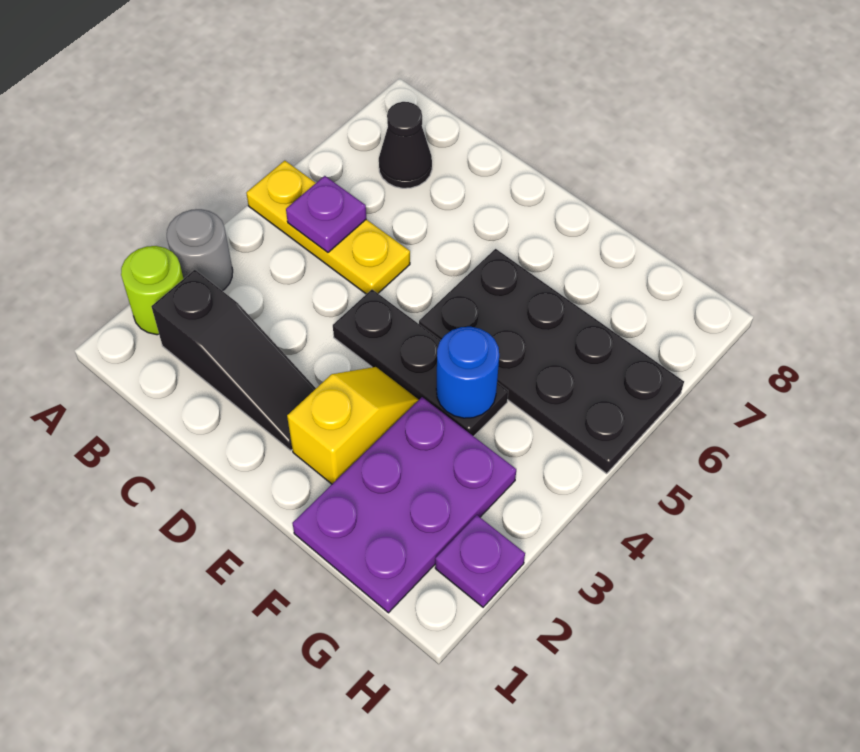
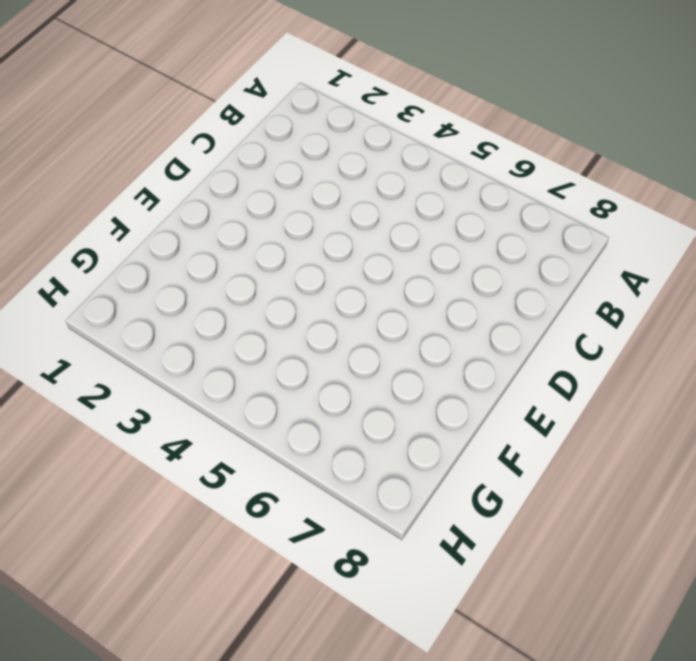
none -> lime 1x1 round brick [121,246,184,335]
none -> grey 1x1 round brick [167,209,233,291]
none -> yellow 1x3 plate [246,161,410,294]

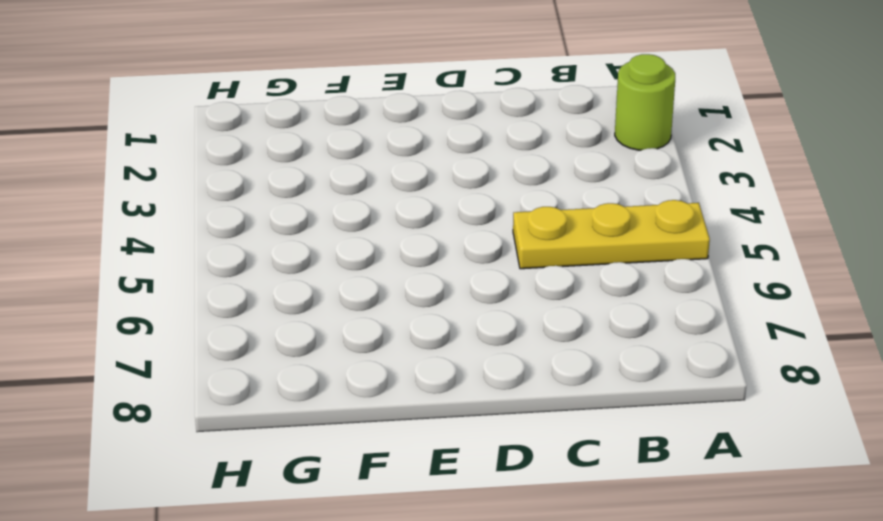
none -> grey 1x1 round brick [167,209,233,291]
none -> black 1x3 slope [151,270,316,450]
none -> black 1x1 cone [379,102,432,188]

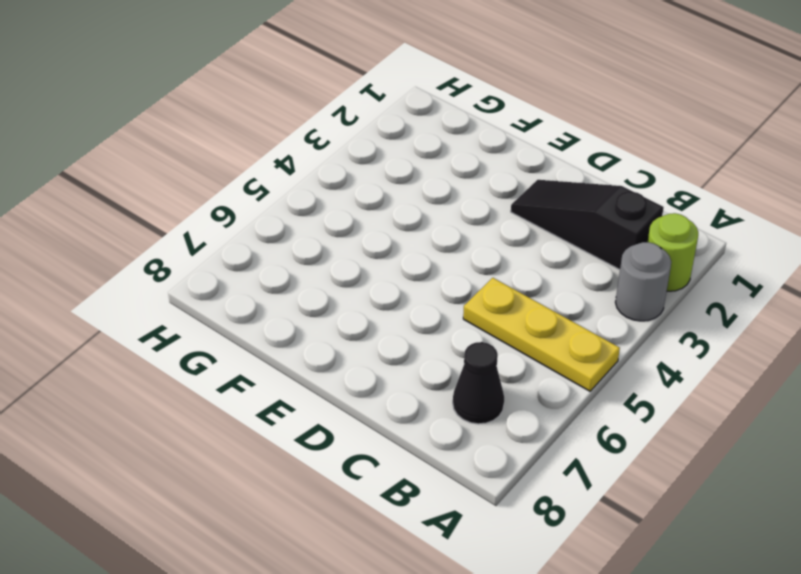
none -> black 1x3 plate [333,289,508,436]
none -> yellow 1x2 slope [287,367,419,484]
none -> black 2x4 plate [419,249,684,474]

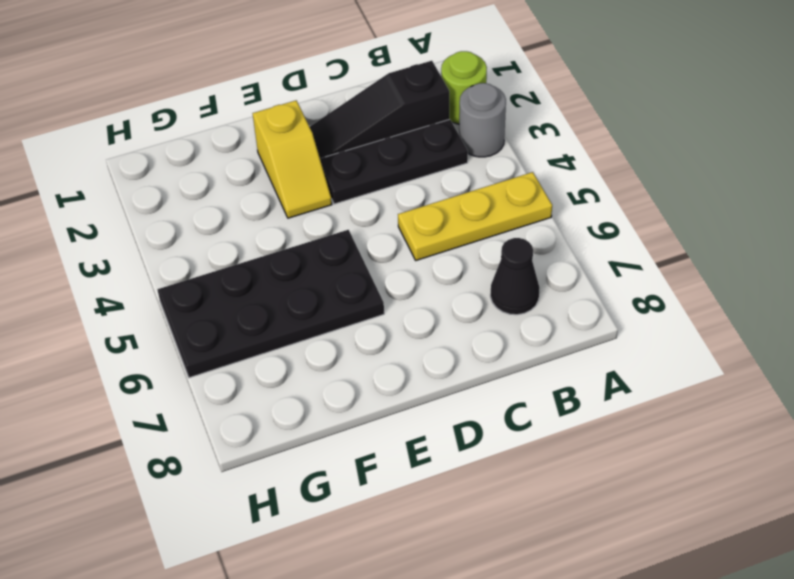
black 1x3 plate [320,119,468,204] -> black 1x3 plate moved to [333,289,508,436]
none -> purple 2x3 plate [292,397,516,613]
none -> purple 1x1 plate [435,515,525,607]
none -> purple 1x1 plate [286,176,366,252]

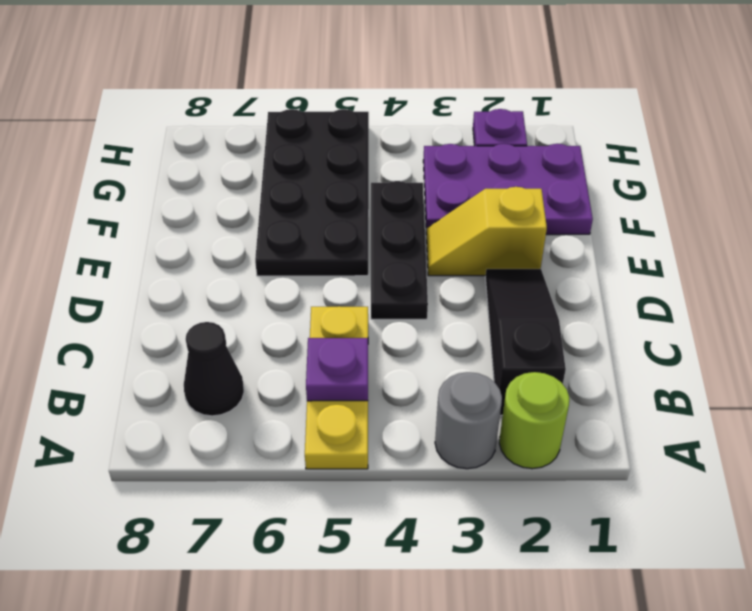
none -> blue 1x1 round brick [436,327,499,418]

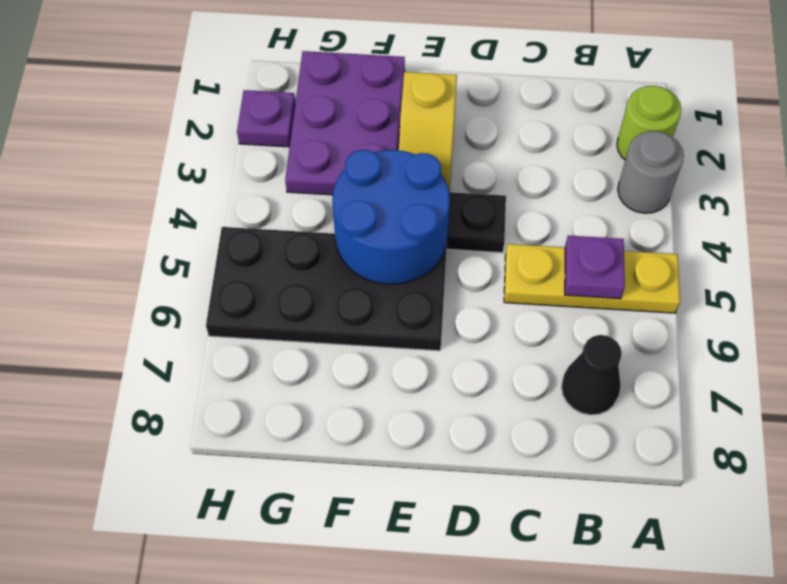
blue 2x2 round brick [332,150,450,284] -> blue 1x1 round brick [436,327,499,418]
none -> black 1x3 slope [151,270,316,450]

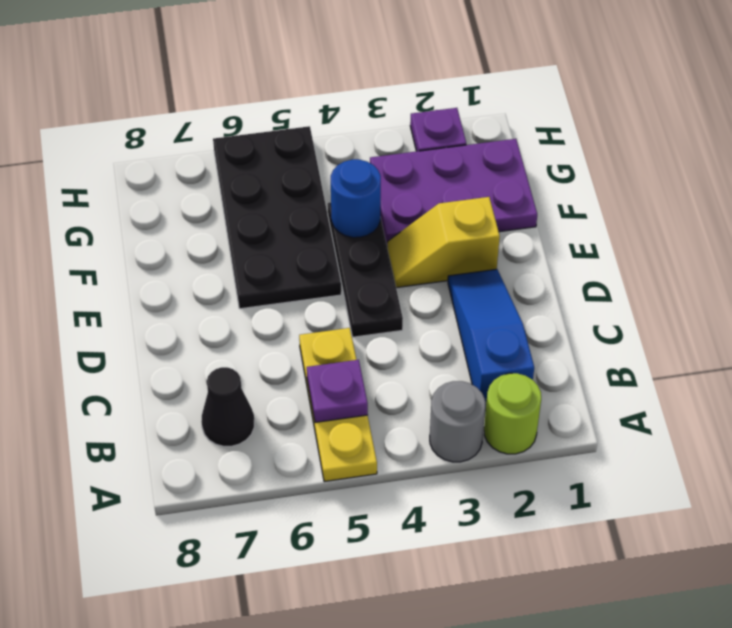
blue 1x3 slope [448,269,534,410] -> black 1x3 slope [151,270,316,450]

